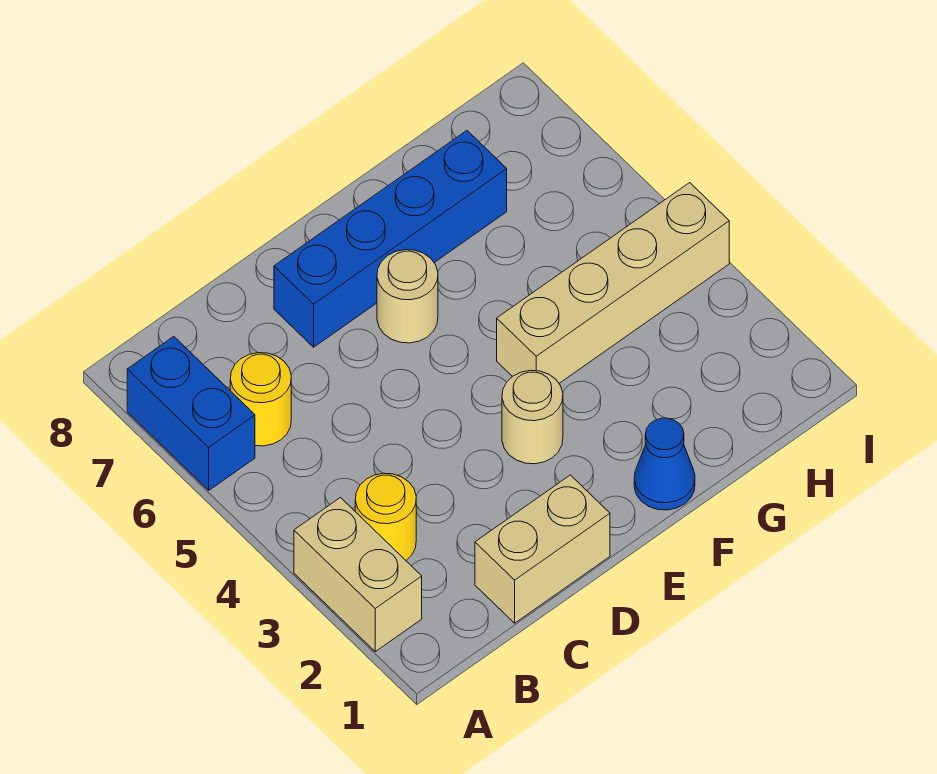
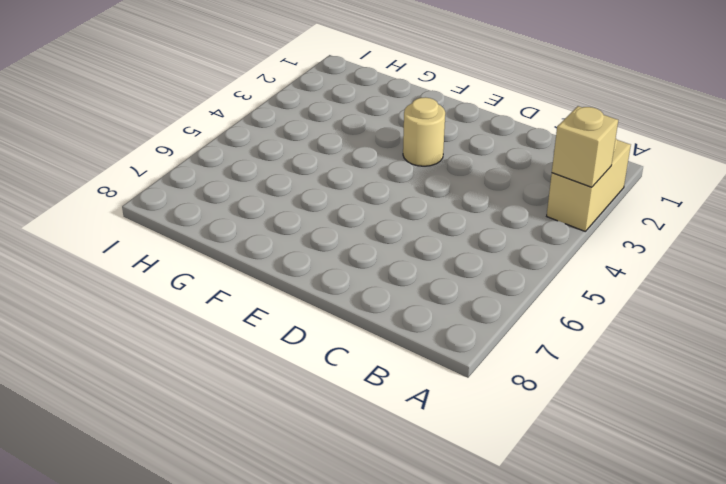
tan 1x1 brick [552,106,618,187] -> none
none -> blue 1x2 brick [127,337,255,490]
none -> yellow 1x1 round brick [355,473,416,560]

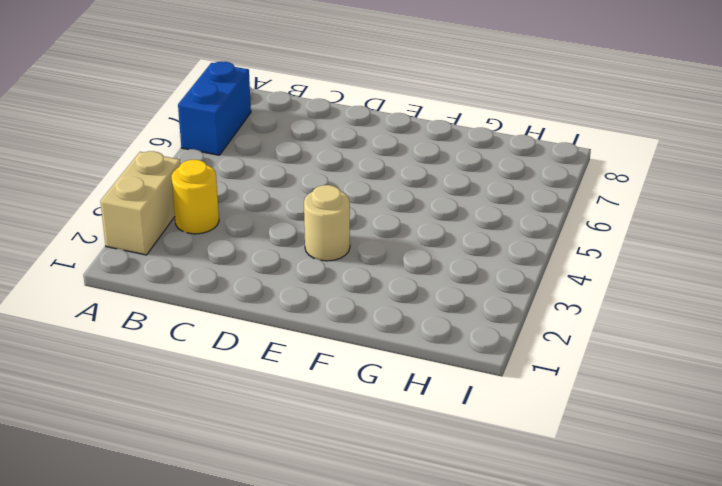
none -> yellow 1x1 round brick [230,353,291,446]
none -> tan 1x2 brick [475,475,610,623]

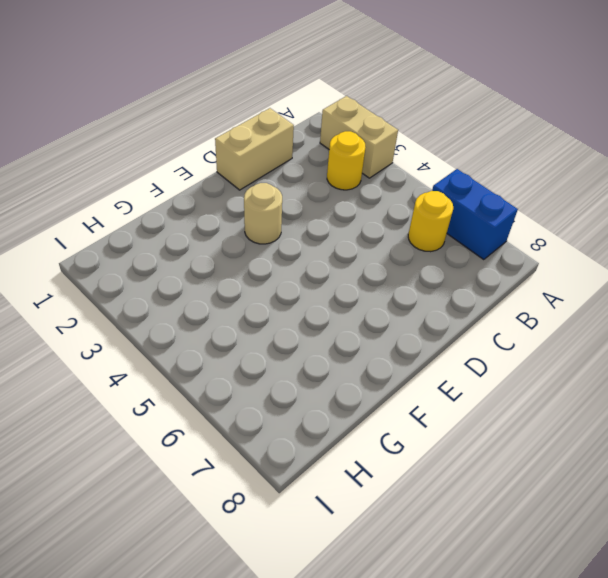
none -> blue 1x4 brick [274,131,507,347]
none -> tan 1x1 round brick [377,250,438,343]

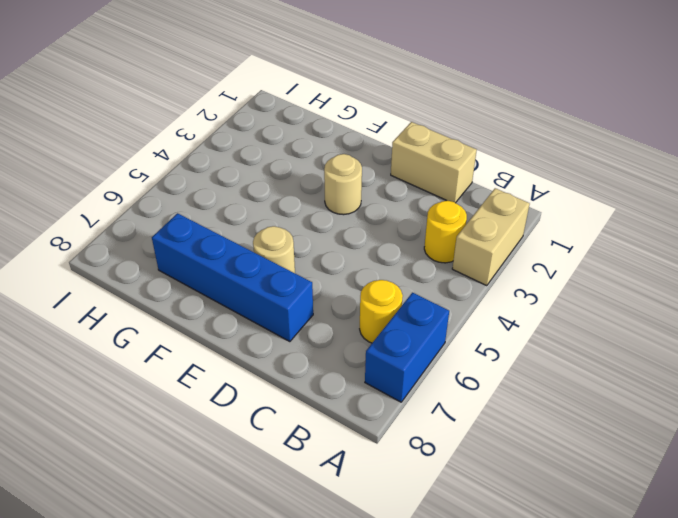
none -> blue 1x1 cone [634,418,695,510]
none -> tan 1x4 brick [497,183,729,383]

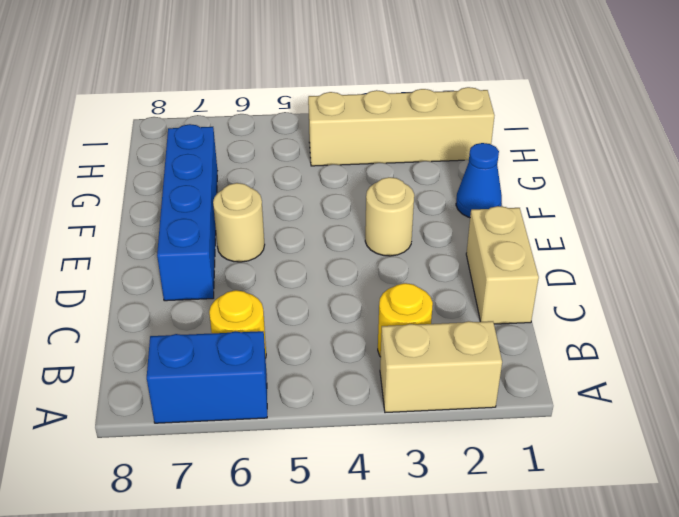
tan 1x4 brick [308,87,495,166] -> tan 1x4 brick turned to [497,183,729,383]

